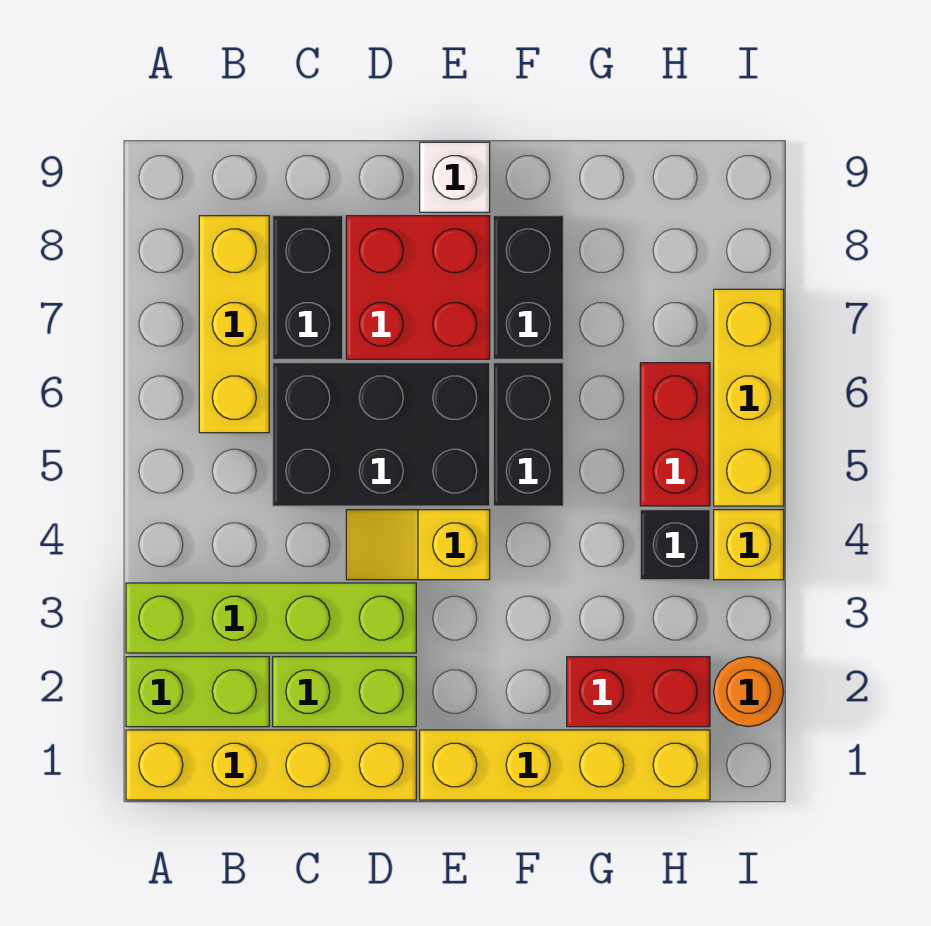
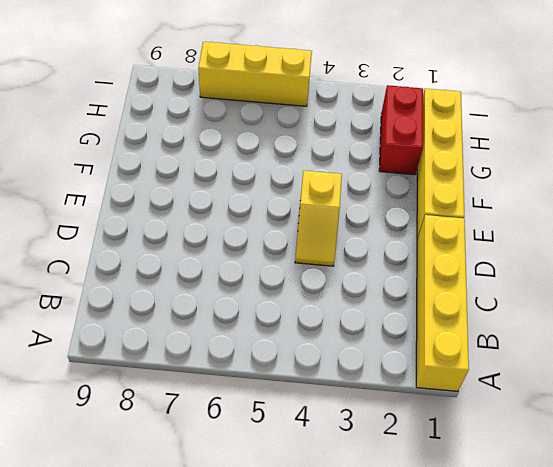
none -> lime 1x2 brick [126,657,269,727]
none -> lime 1x4 brick [126,583,416,653]
none -> yellow 1x3 brick [199,216,269,433]

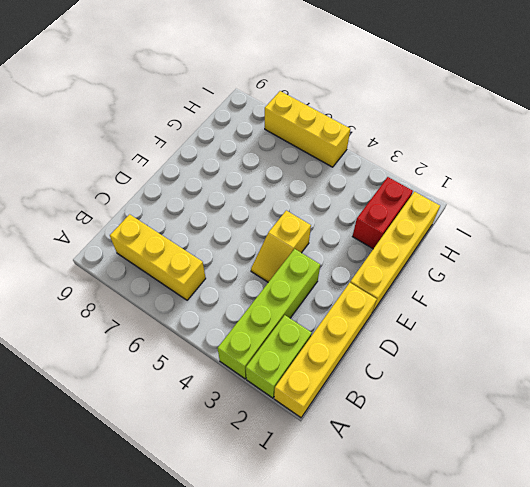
none -> lime 1x2 brick [273,657,416,727]
none -> black 2x3 brick [273,363,490,506]
none -> black 1x2 brick [273,216,343,359]

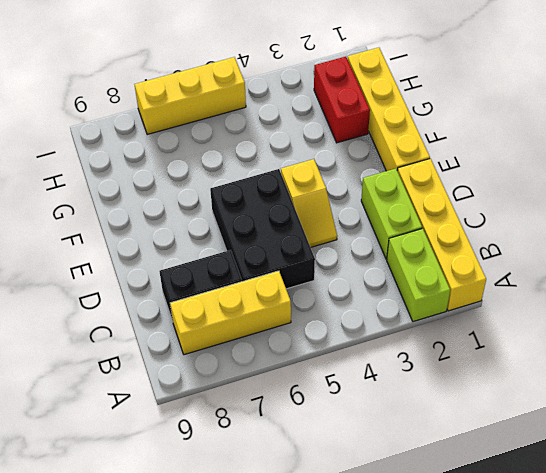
none -> lime 1x4 brick [126,583,416,653]
none -> red 2x2 brick [346,216,490,359]
none -> white 1x1 brick [420,142,490,212]

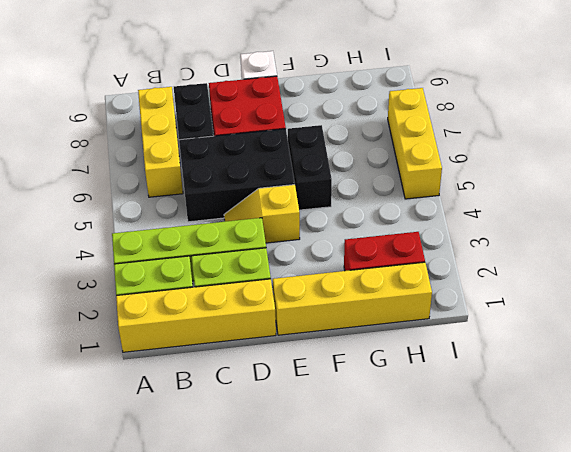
none -> black 1x2 brick [493,216,563,359]
none -> black 1x1 brick [640,510,710,580]
none -> red 1x2 brick [640,363,710,506]

